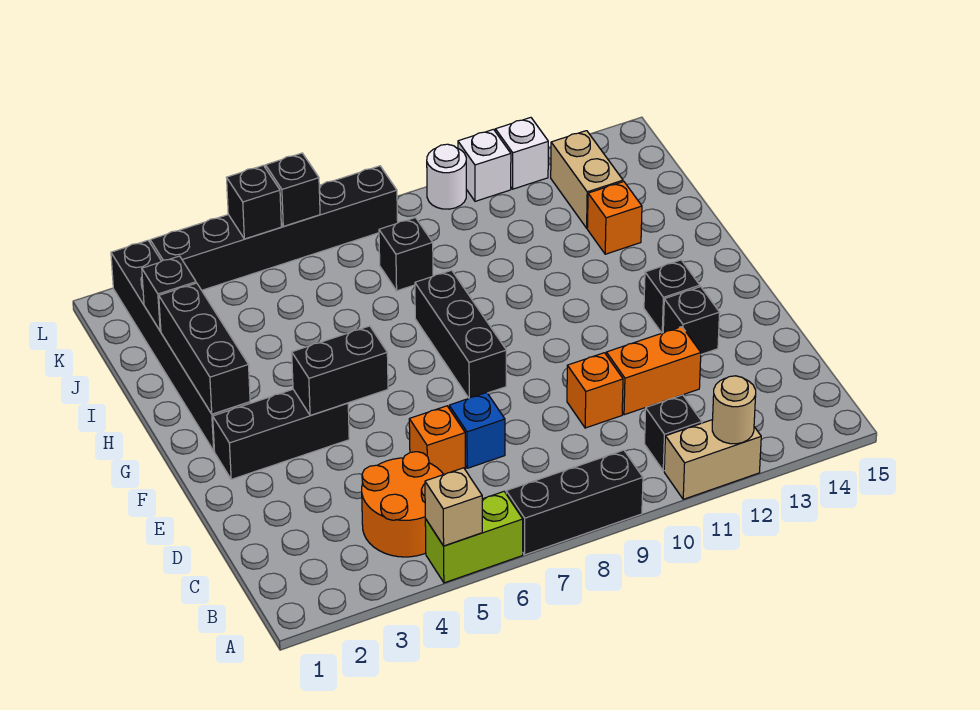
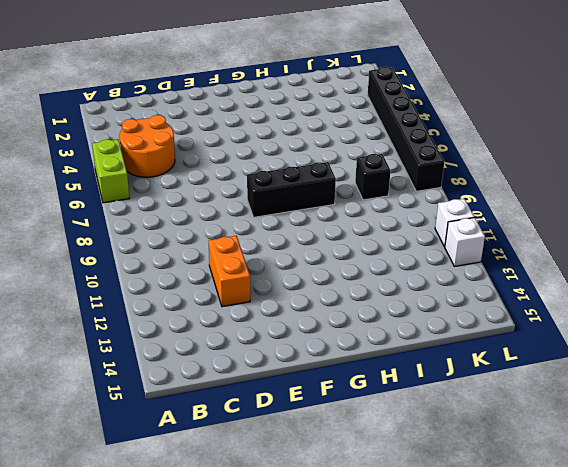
none -> black 1x3 brick [506,450,643,555]
none -> tan 1x2 brick [664,420,761,499]
none -> black 1x1 brick [645,395,702,471]

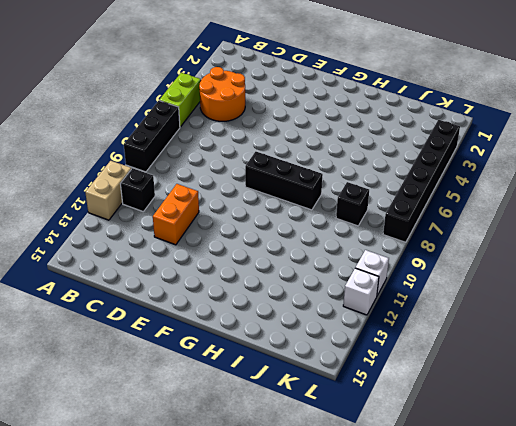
none -> orange 1x1 brick [409,406,465,474]
none -> blue 1x1 brick [449,392,505,468]
none -> orange 1x1 brick [567,353,623,428]

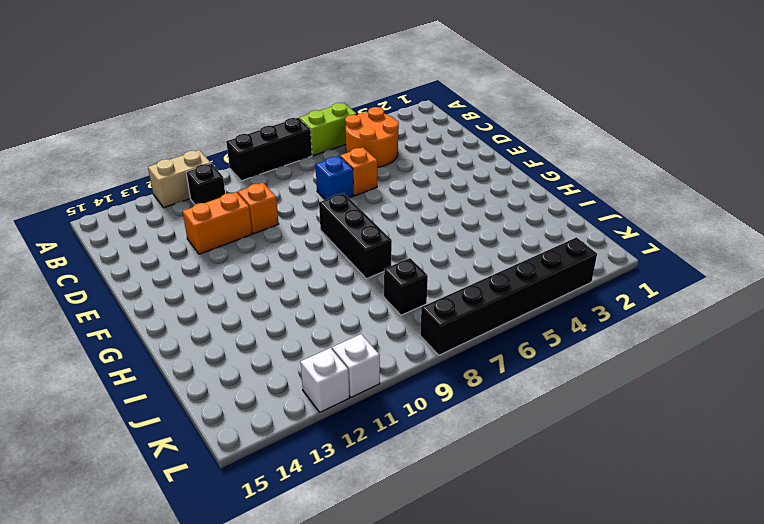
none -> black 1x1 brick [663,287,720,354]
none -> black 1x3 brick [213,389,349,479]
none -> black 1x1 brick [644,260,700,333]

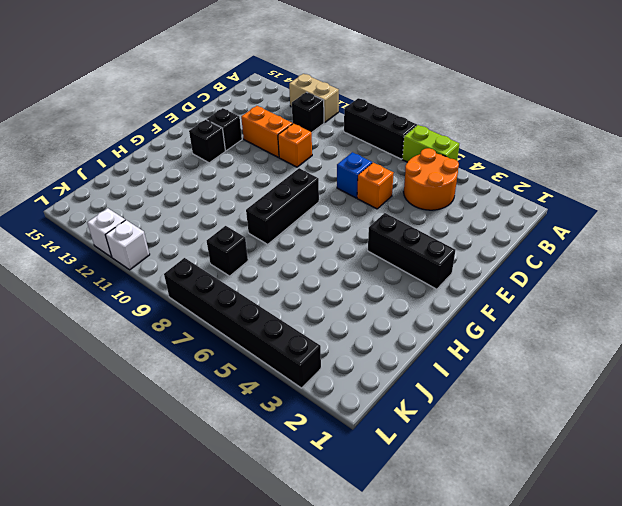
none -> black 1x6 brick [111,240,250,451]
none -> orange 1x1 brick [587,182,642,254]
none -> tan 1x2 brick [551,131,623,228]

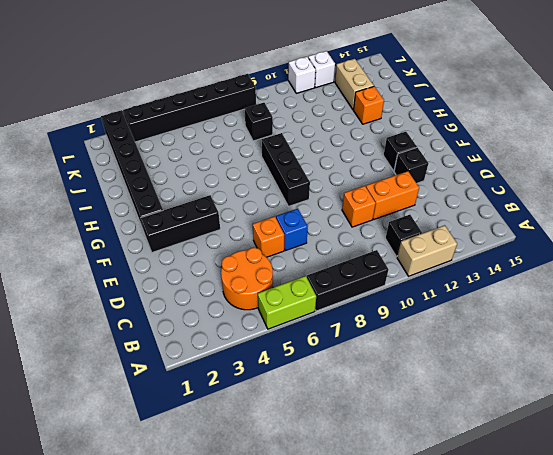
none -> white 1x1 round brick [427,144,466,209]
none -> tan 1x1 brick [425,468,482,546]
none -> tan 1x1 round brick [712,376,756,444]

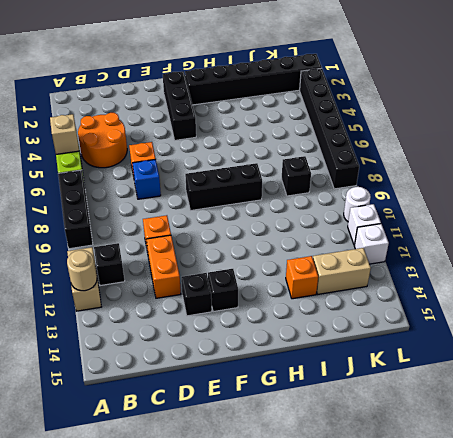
none -> black 1x2 brick [292,326,388,416]
none -> black 1x3 brick [159,283,250,414]
none -> black 1x1 brick [142,256,196,331]

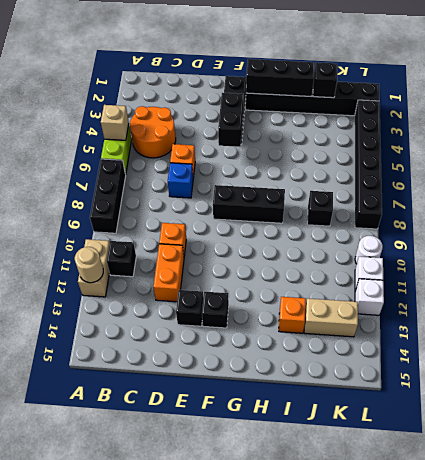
none -> black 1x1 brick [227,165,281,239]
none -> black 1x1 brick [266,153,320,226]

